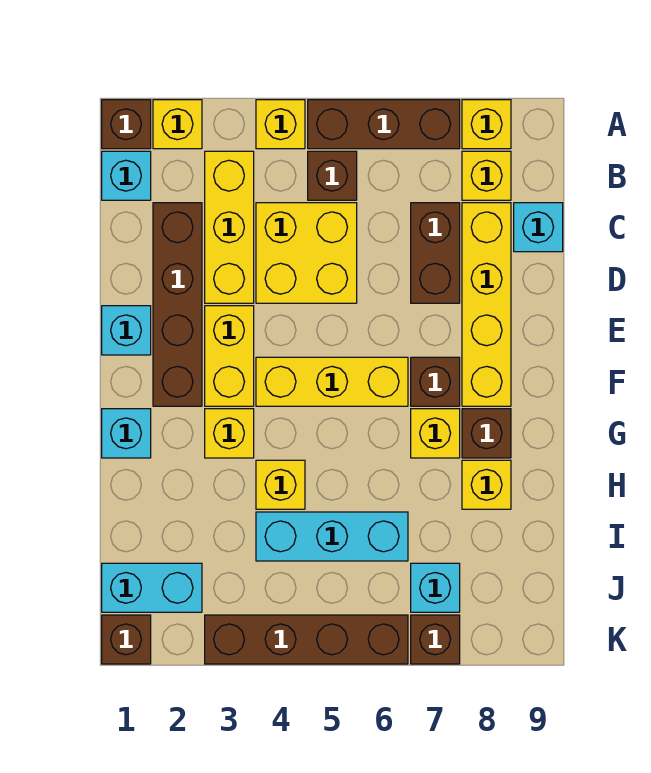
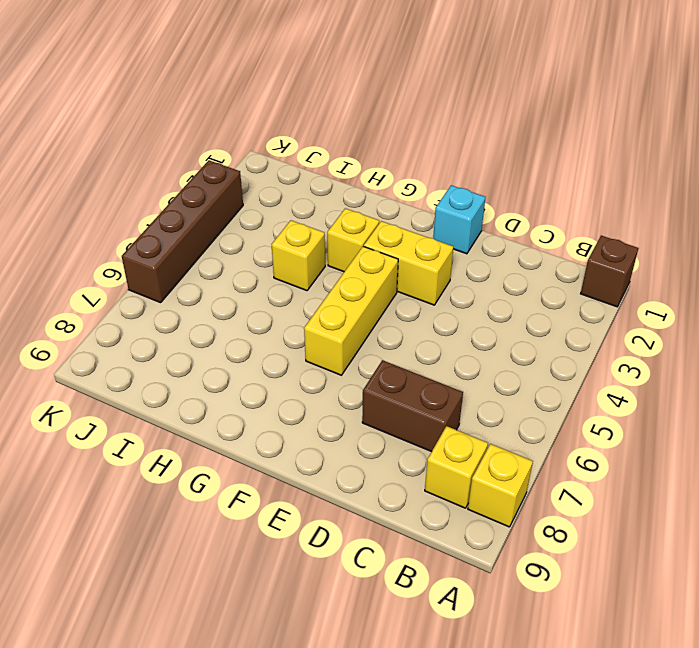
none -> yellow 1x1 brick [153,100,202,149]
none -> yellow 1x1 brick [256,100,305,149]
none -> brown 1x3 brick [308,100,460,149]
none -> cyan 1x1 brick [102,151,151,200]

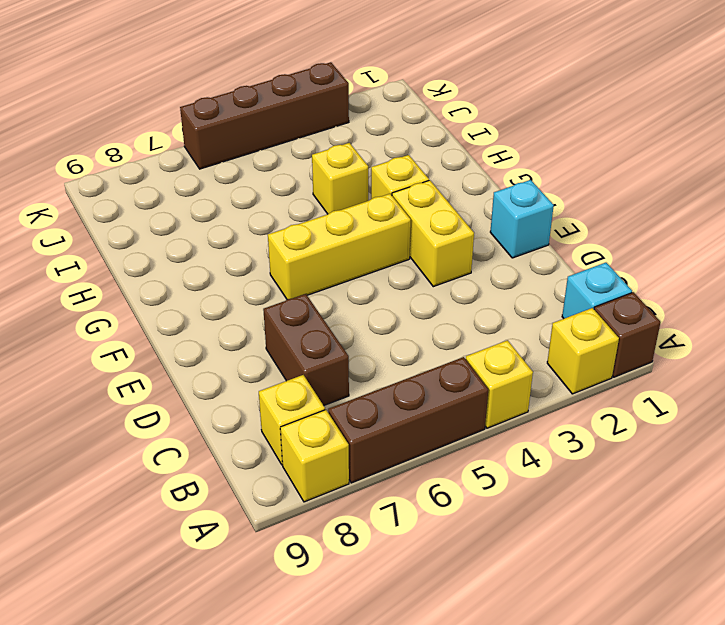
none -> yellow 1x3 brick [205,151,254,303]
none -> brown 1x1 brick [308,151,357,200]
none -> brown 1x4 brick [153,203,202,406]
none -> yellow 2x2 brick [256,203,357,303]

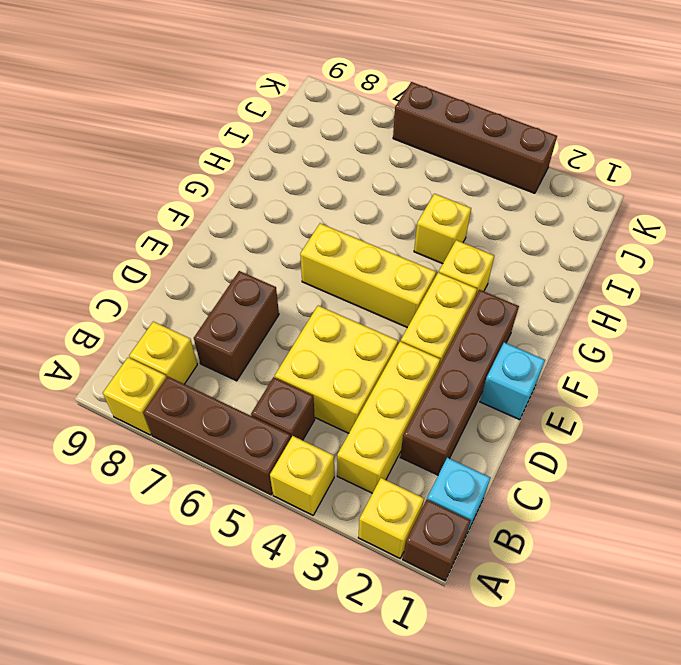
none -> yellow 1x4 brick [462,203,511,406]
none -> cyan 1x1 brick [514,203,563,252]
none -> brown 1x1 brick [411,357,460,406]
none -> cyan 1x1 brick [102,409,151,458]

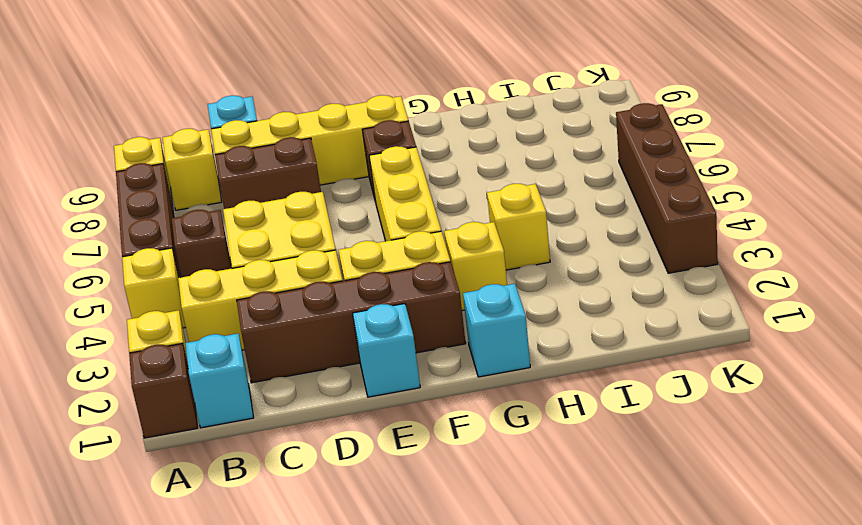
none -> yellow 1x1 brick [411,409,460,458]
none -> brown 1x1 brick [462,409,511,458]
none -> yellow 1x1 brick [462,460,511,509]
none -> cyan 1x3 brick [256,512,408,561]

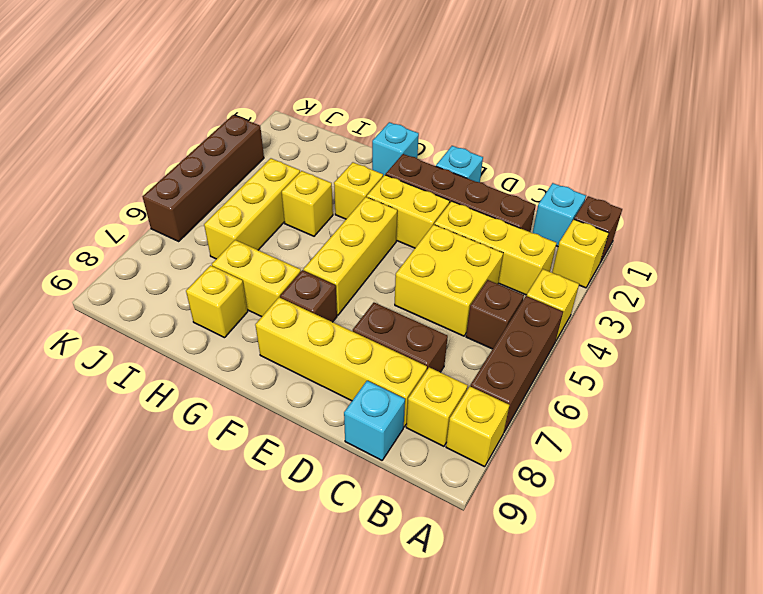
yellow 1x2 brick [212,240,301,317] -> yellow 1x1 brick [411,409,460,458]
yellow 1x3 brick [204,158,300,259] -> cyan 1x3 brick [256,512,408,561]
none -> brown 1x1 brick [462,409,511,458]
none -> cyan 1x2 brick [102,563,202,612]
none -> cyan 1x1 brick [411,563,460,612]
none -> brown 1x1 brick [102,615,151,664]

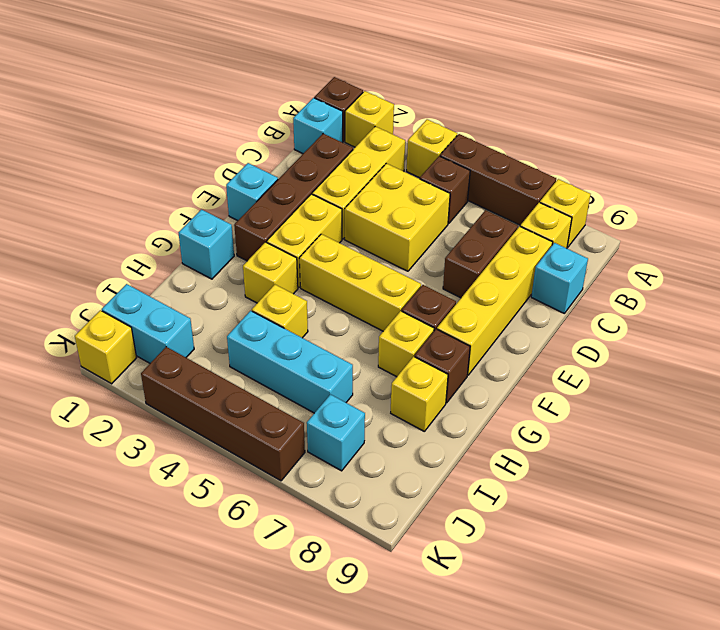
yellow 1x1 brick [75,310,137,384] -> brown 1x1 brick [102,615,151,664]
none -> brown 1x1 brick [411,615,460,664]

